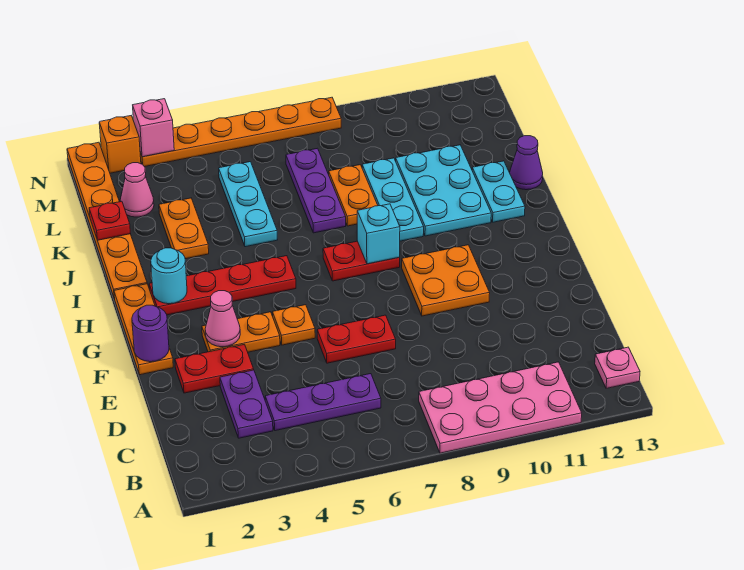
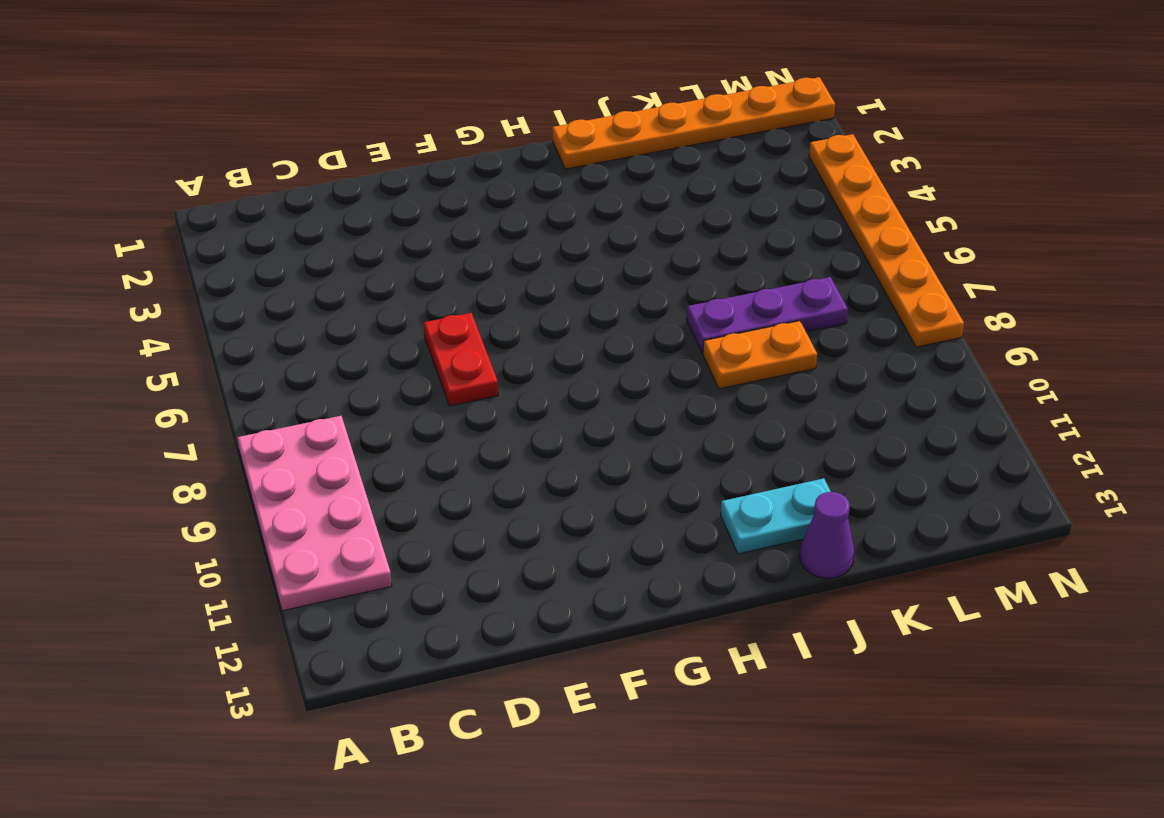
none -> pink 1x1 plate [595,347,640,388]
none -> purple 1x2 plate [220,370,273,438]
none -> purple 1x3 plate [265,374,381,431]
none -> red 1x2 plate [175,344,254,393]

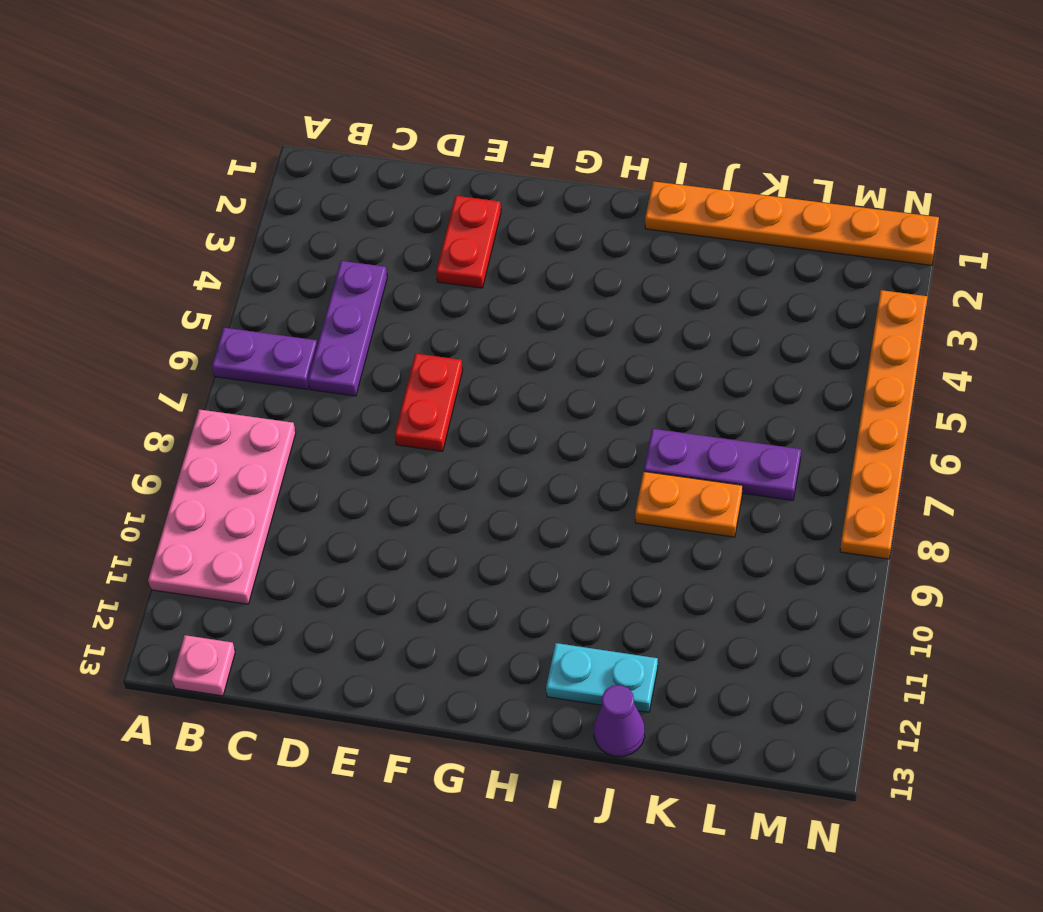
purple 1x2 plate [212,328,317,389] -> purple 1x2 plate moved to [220,370,273,438]
none -> orange 1x3 plate [114,284,173,375]
none -> orange 1x2 plate [202,312,280,352]
none -> orange 1x1 plate [272,305,315,345]
none -> orange 2x2 plate [402,245,490,316]

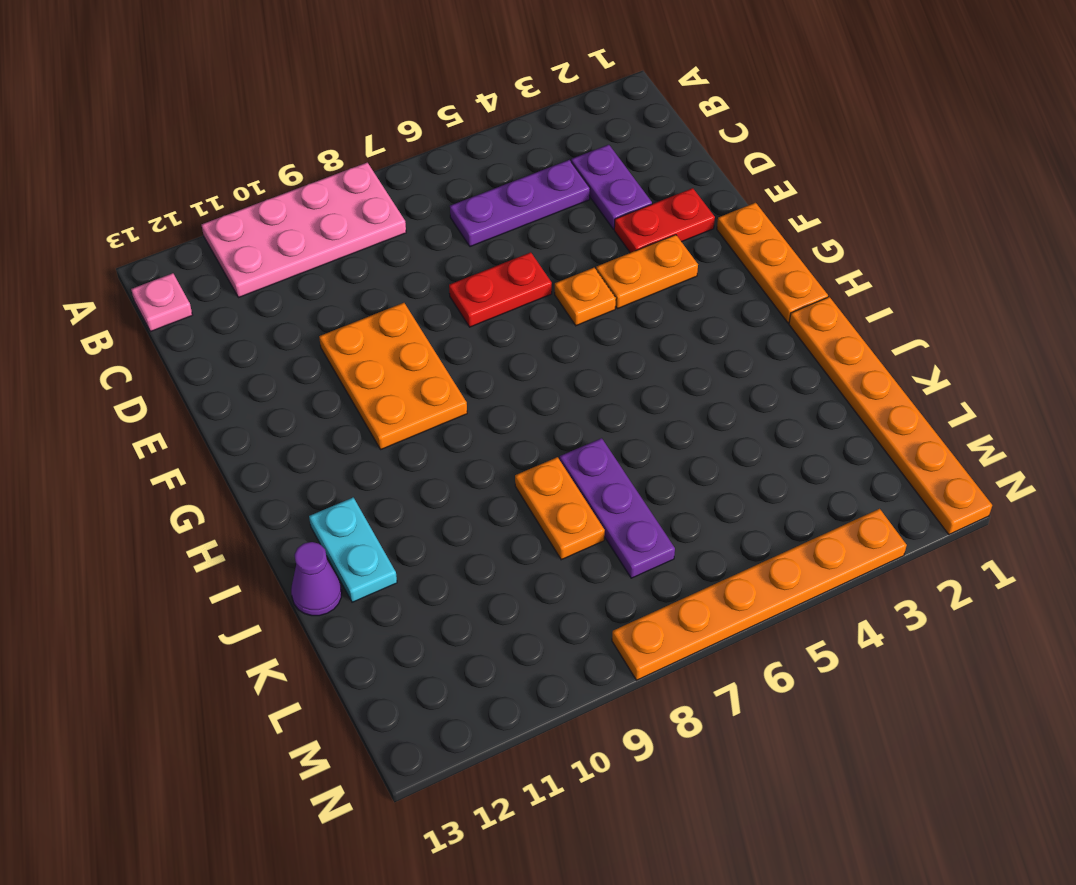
orange 2x3 plate [319,303,467,449] -> orange 2x2 plate [402,245,490,316]
none -> red 1x4 plate [149,256,296,315]
none -> red 1x2 plate [323,241,400,281]
none -> cyan 1x3 plate [362,158,424,241]
none -> cyan 2x3 plate [396,145,491,236]

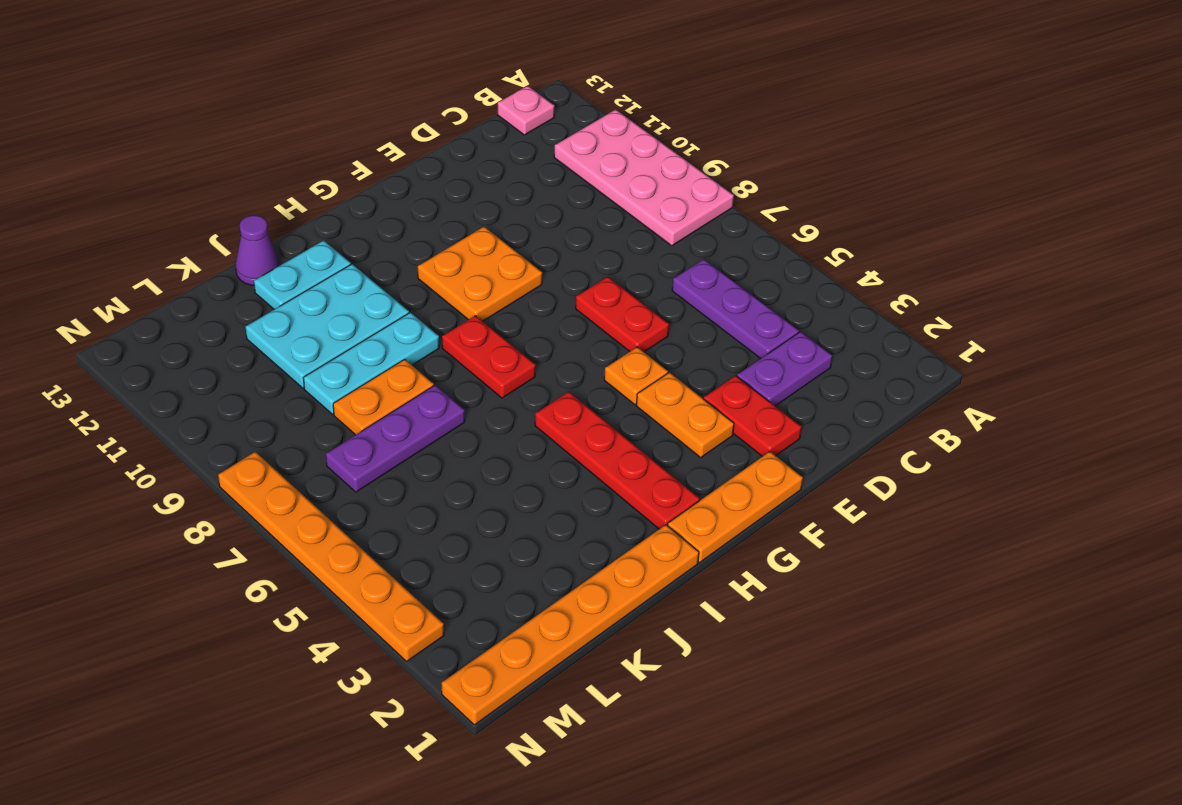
none -> orange 1x2 plate [159,198,209,259]
none -> cyan 1x3 plate [219,162,277,247]
none -> pink 1x1 cone [120,163,154,217]
none -> orange 1x1 brick [99,116,141,173]

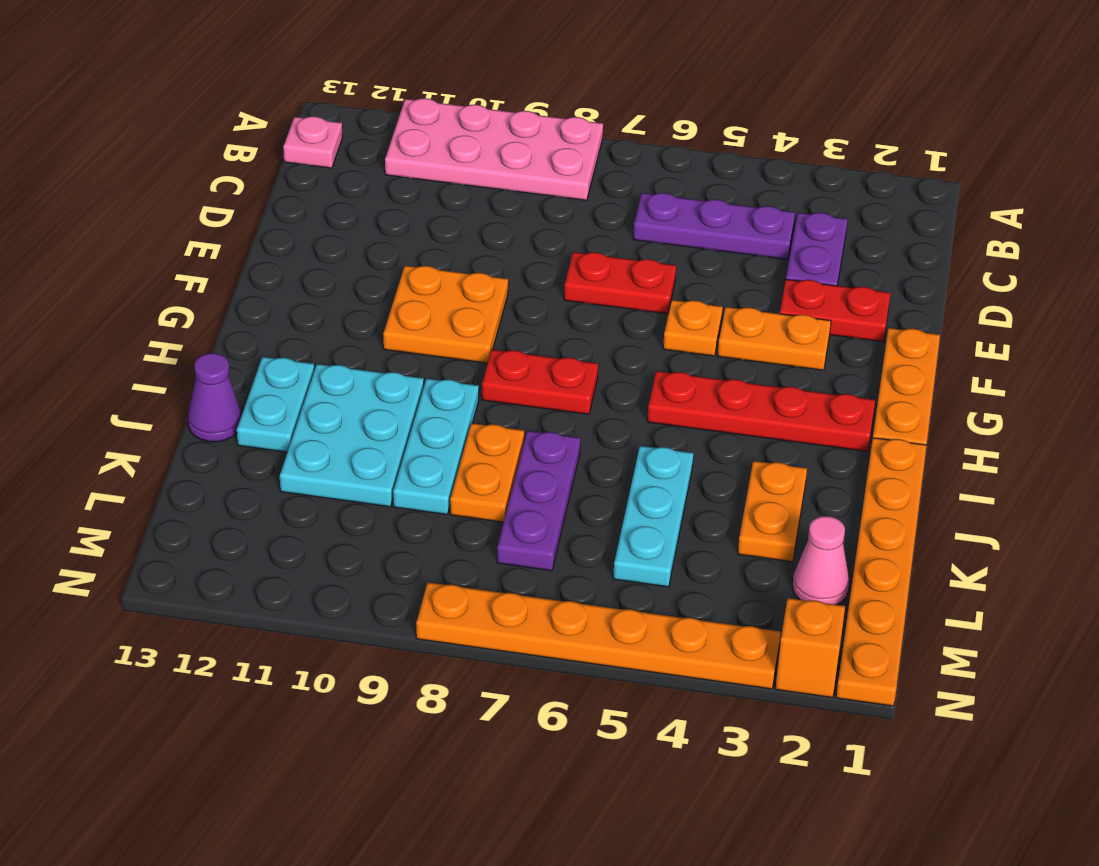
none -> purple 1x1 round brick [132,305,169,362]
none -> pink 1x1 cone [205,291,240,347]
none -> cyan 1x1 round brick [151,248,187,304]
none -> cyan 1x1 brick [357,204,400,264]

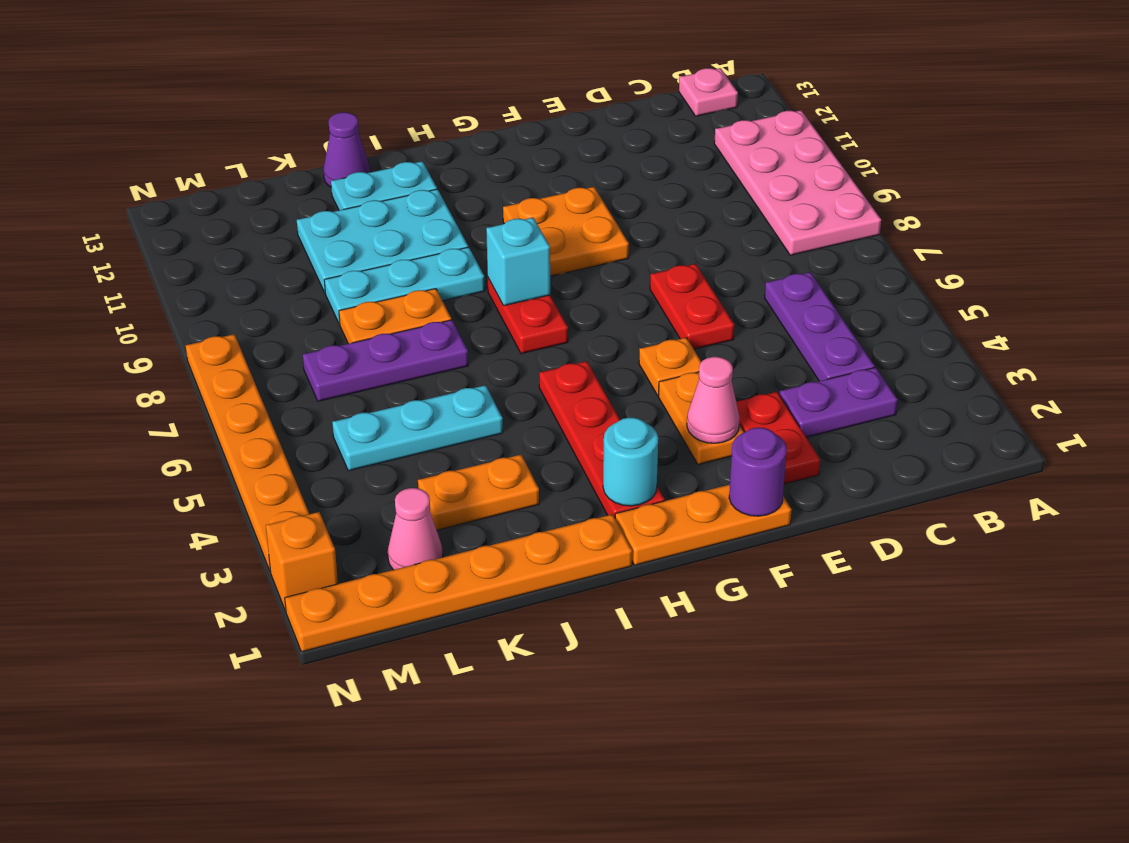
none -> red 1x1 plate [89,201,130,240]
none -> pink 1x1 brick [133,99,174,157]

